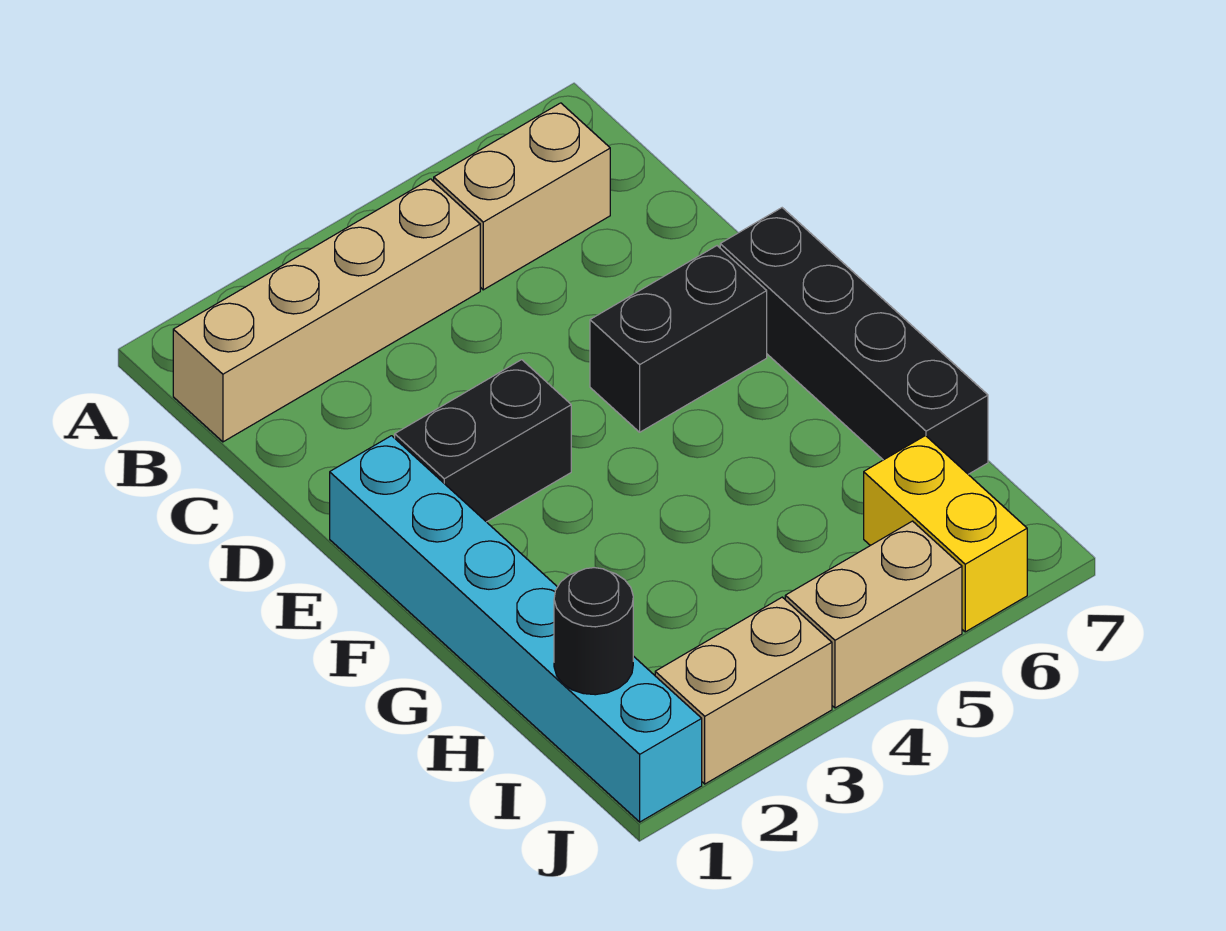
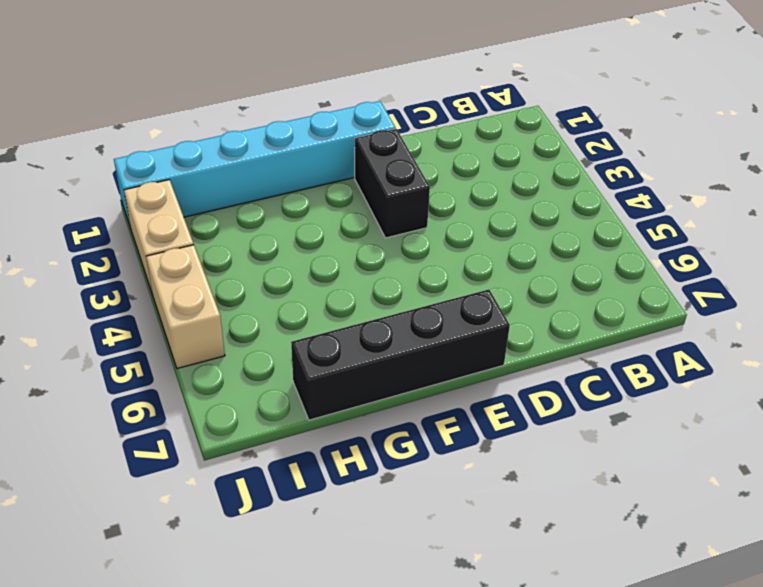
none -> tan 1x4 brick [173,179,480,442]
none -> tan 1x2 brick [434,103,610,290]

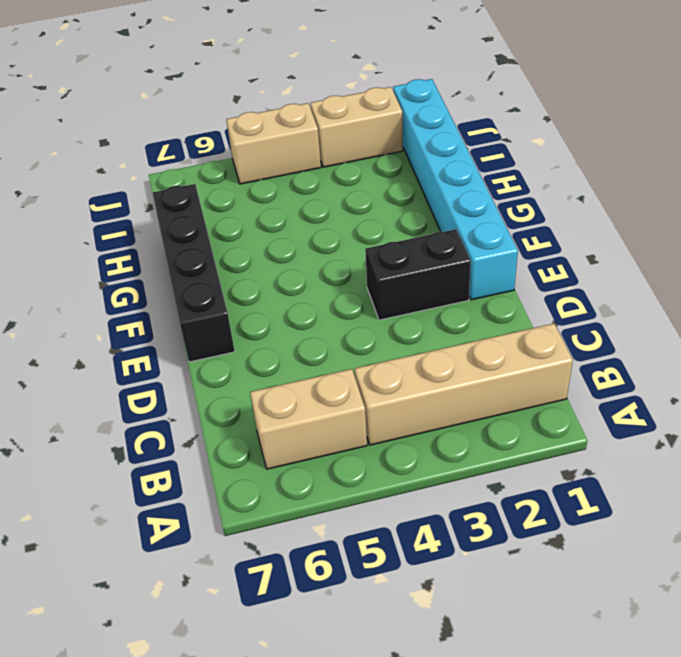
none -> black 1x2 brick [590,246,767,432]
none -> yellow 1x2 brick [864,436,1027,632]

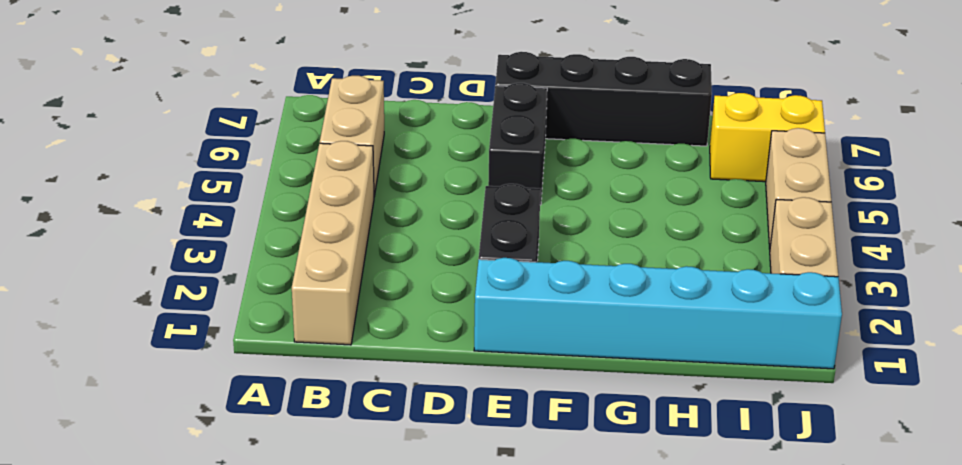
none -> black 1x1 round brick [554,568,633,695]

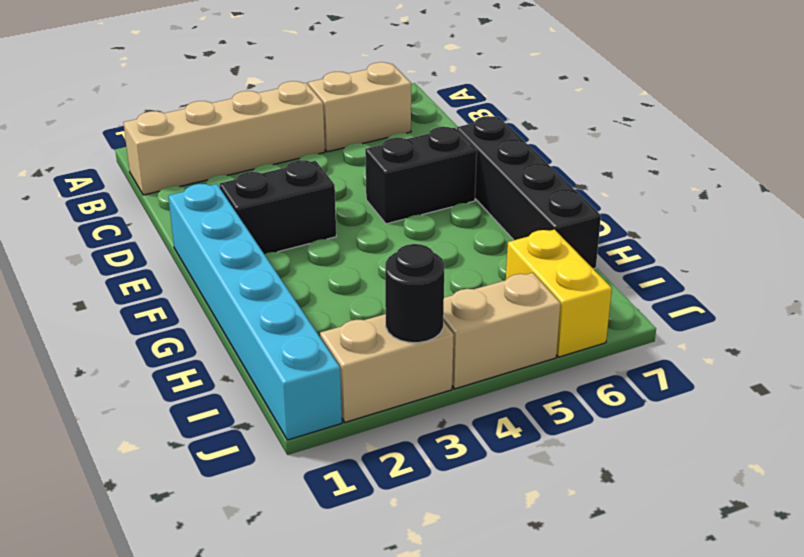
black 1x1 round brick [385,244,445,343] -> black 1x1 round brick moved to [554,568,633,695]

